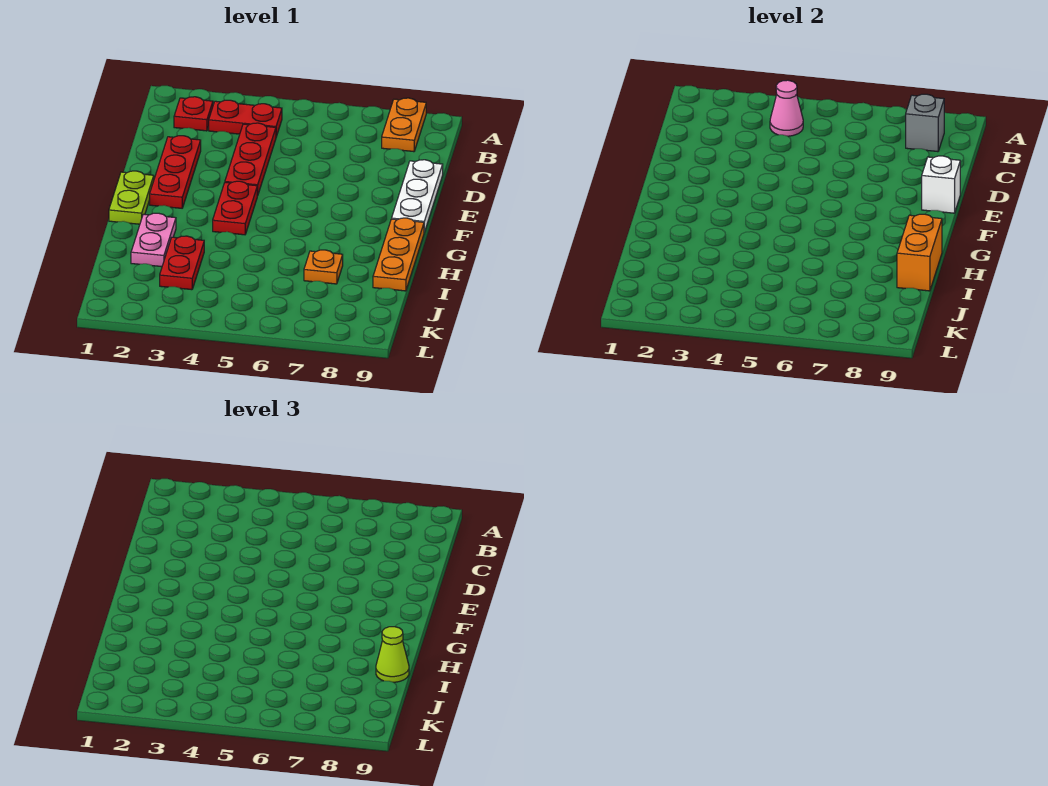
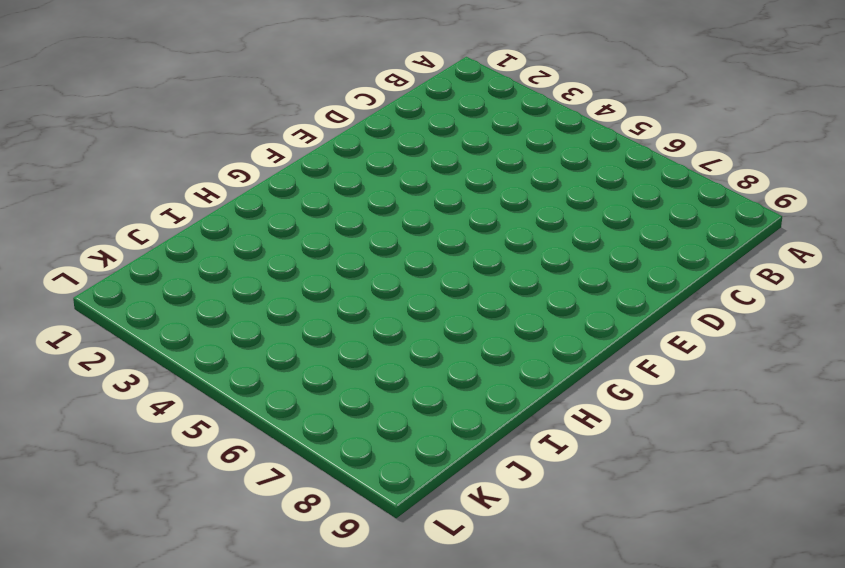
none -> orange 1x2 plate [382,98,426,152]
none -> red 1x1 plate [174,97,213,131]
none -> red 1x2 plate [209,100,282,137]

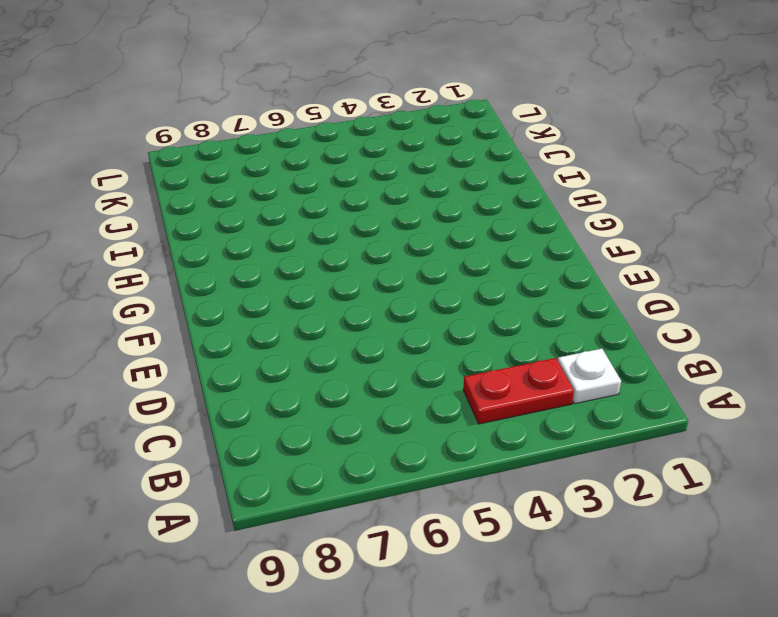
white 1x1 plate [558,349,621,404] -> red 1x1 plate [174,97,213,131]
none -> orange 1x2 plate [382,98,426,152]
none -> red 1x3 plate [225,123,276,196]
none -> red 1x3 plate [150,136,201,208]

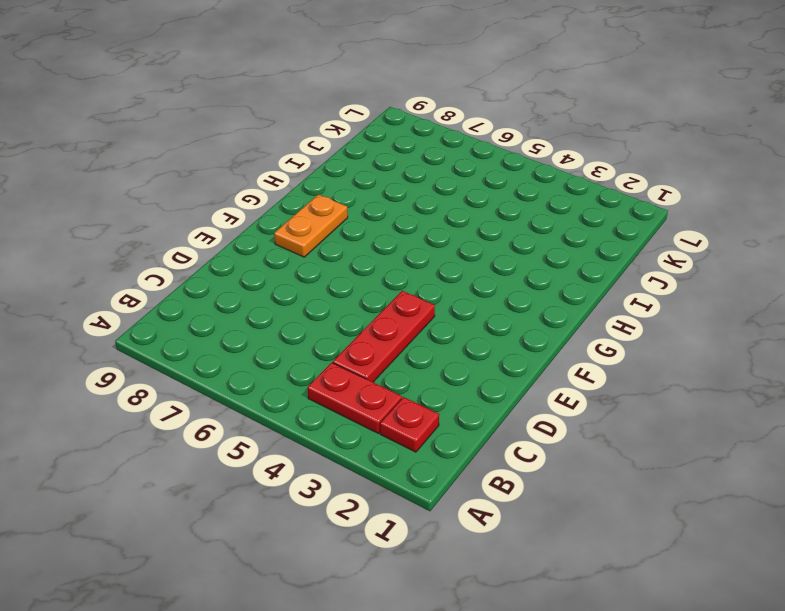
orange 1x2 plate [274,194,348,257] -> orange 1x2 plate moved to [382,98,426,152]
none -> red 1x3 plate [150,136,201,208]
none -> white 1x3 plate [392,160,443,232]
none -> lime 1x2 plate [109,171,154,224]

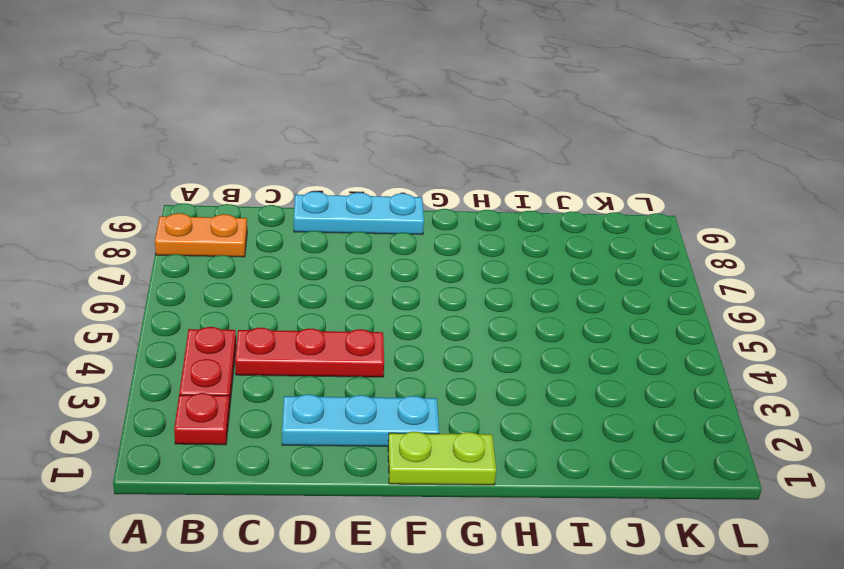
cyan 1x3 plate [282,394,439,446] -> red 1x3 plate [150,136,201,208]
cyan 1x3 plate [294,192,424,234] -> white 1x3 plate [392,160,443,232]
none -> red 1x2 plate [213,181,257,235]
none -> orange 1x3 plate [373,218,424,291]
none -> pink 1x2 plate [131,213,176,267]

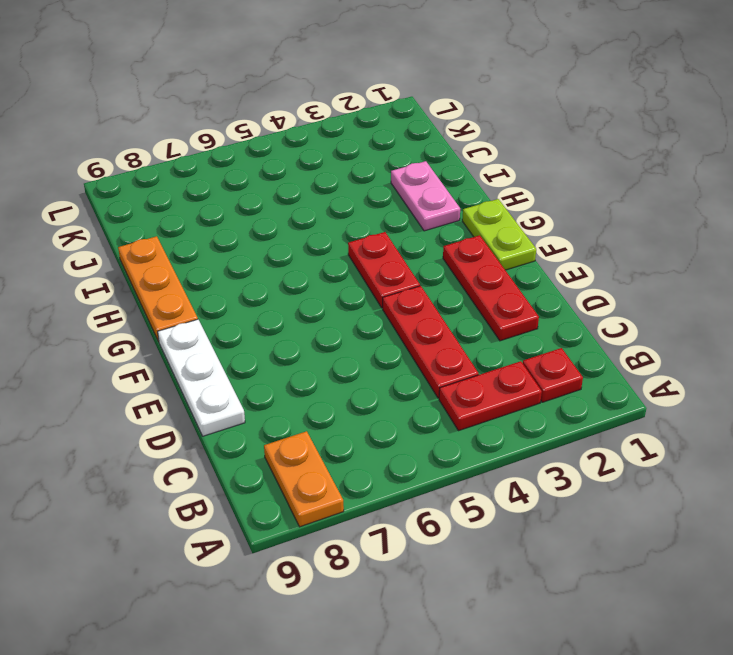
none -> red 1x2 plate [160,236,204,290]
none -> orange 1x1 plate [304,250,343,284]
none -> pink 1x1 cone [770,80,803,136]

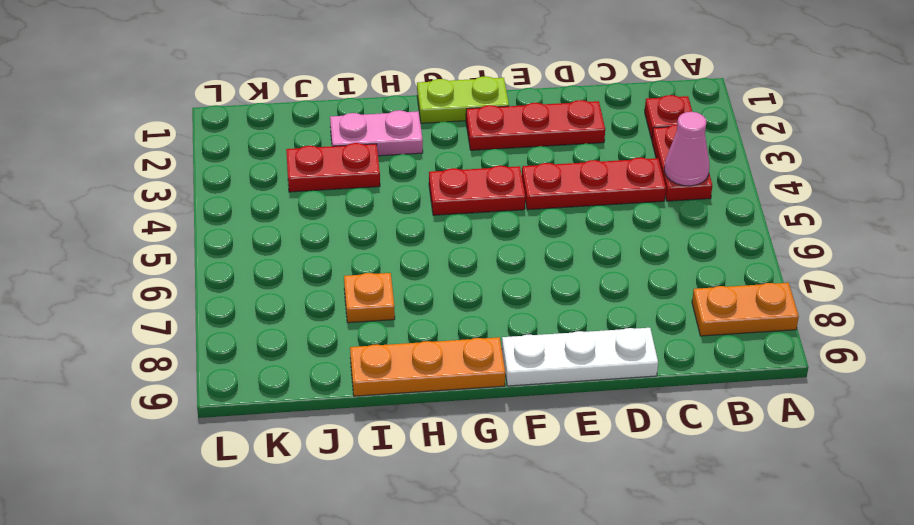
none -> grey 1x1 brick [906,94,944,152]
none -> white 1x1 brick [922,156,960,213]
none -> orange 1x2 brick [897,214,942,291]

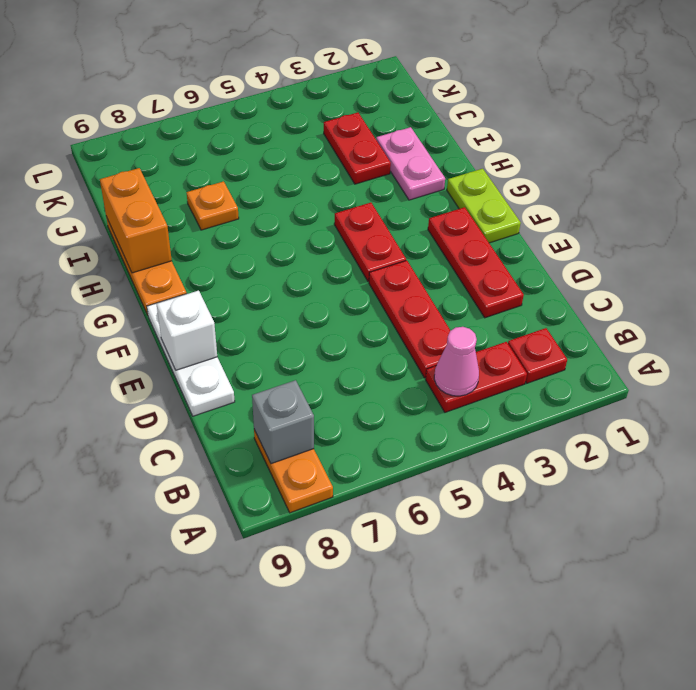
none -> lime 1x1 cone [376,627,409,682]

